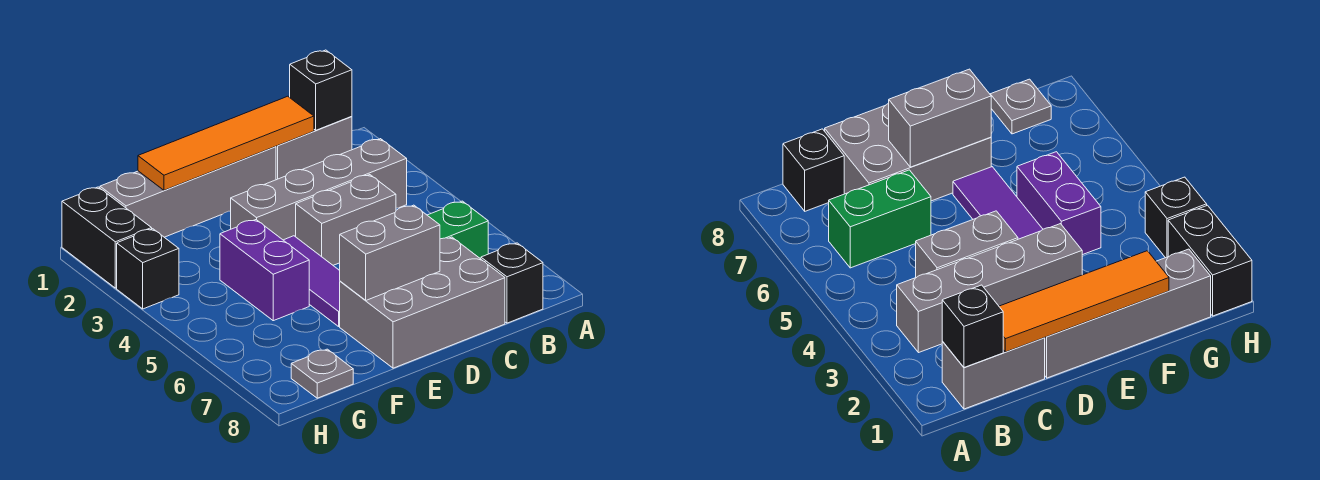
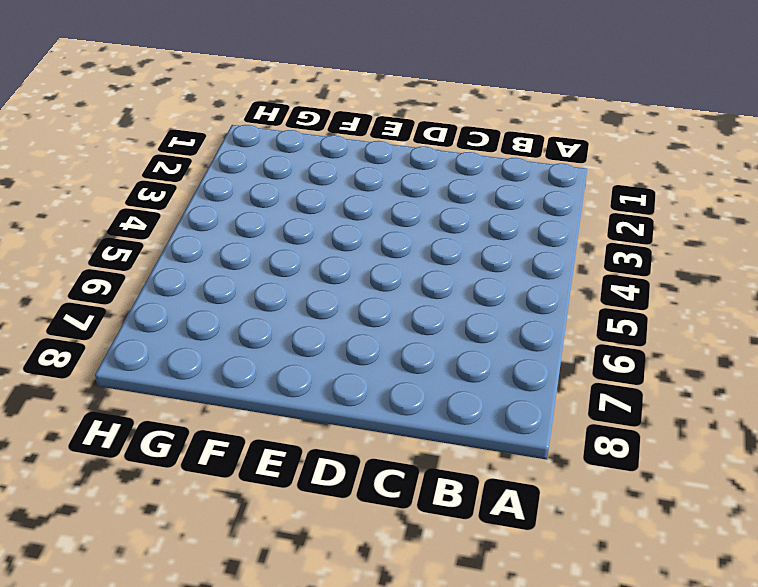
none -> grey 1x2 brick [276,117,352,180]
none -> grey 1x4 brick [231,139,407,240]
none -> green 1x2 brick [428,201,488,259]

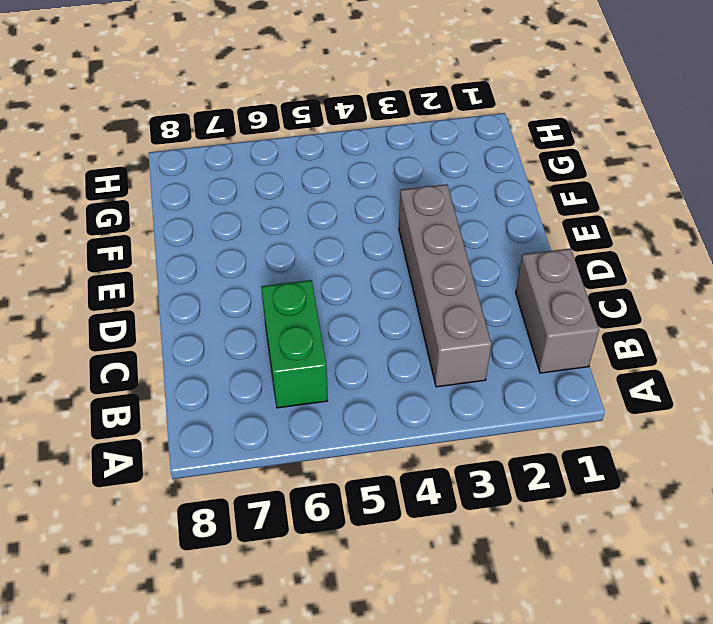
none -> black 1x1 brick [481,243,543,323]
none -> grey 1x2 brick [296,175,396,265]
none -> grey 2x3 brick [340,237,505,368]

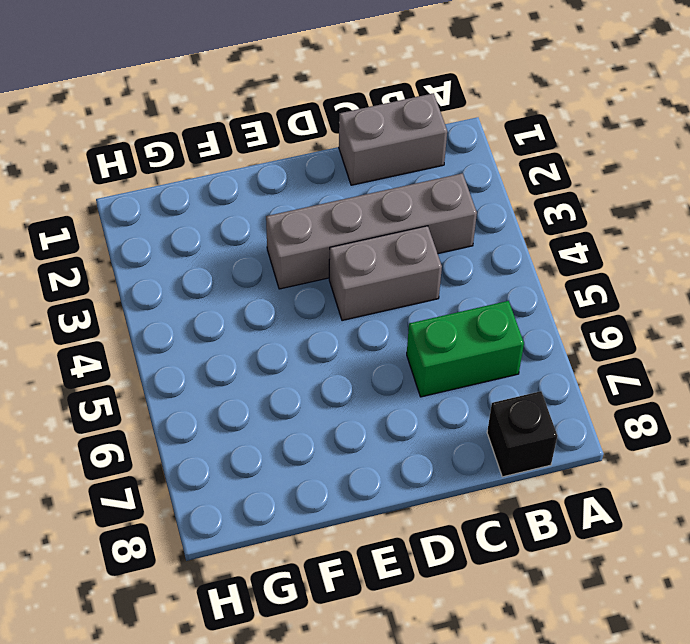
none -> grey 2x3 brick [340,237,505,368]
none -> grey 1x4 brick [100,147,276,237]
none -> purple 1x3 tile [284,236,340,326]

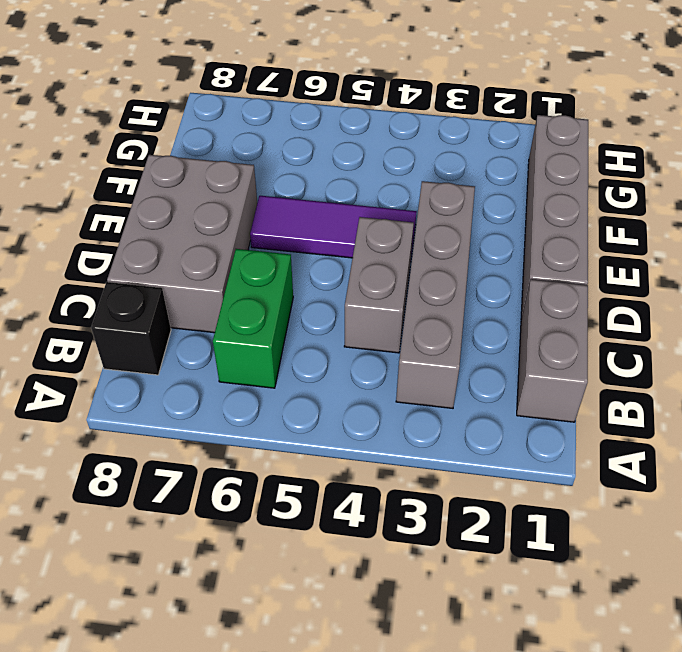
none -> purple 1x2 brick [220,220,309,321]
none -> grey 1x1 plate [291,349,353,398]
none -> black 1x2 brick [62,187,152,288]

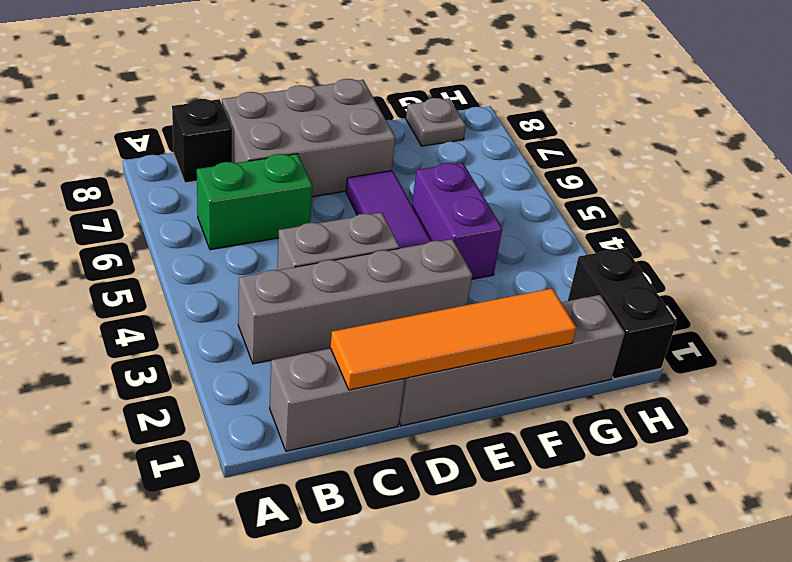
none -> black 1x1 brick [117,229,179,309]
none -> black 1x1 brick [290,50,352,130]
none -> grey 1x2 brick [340,205,440,300]

